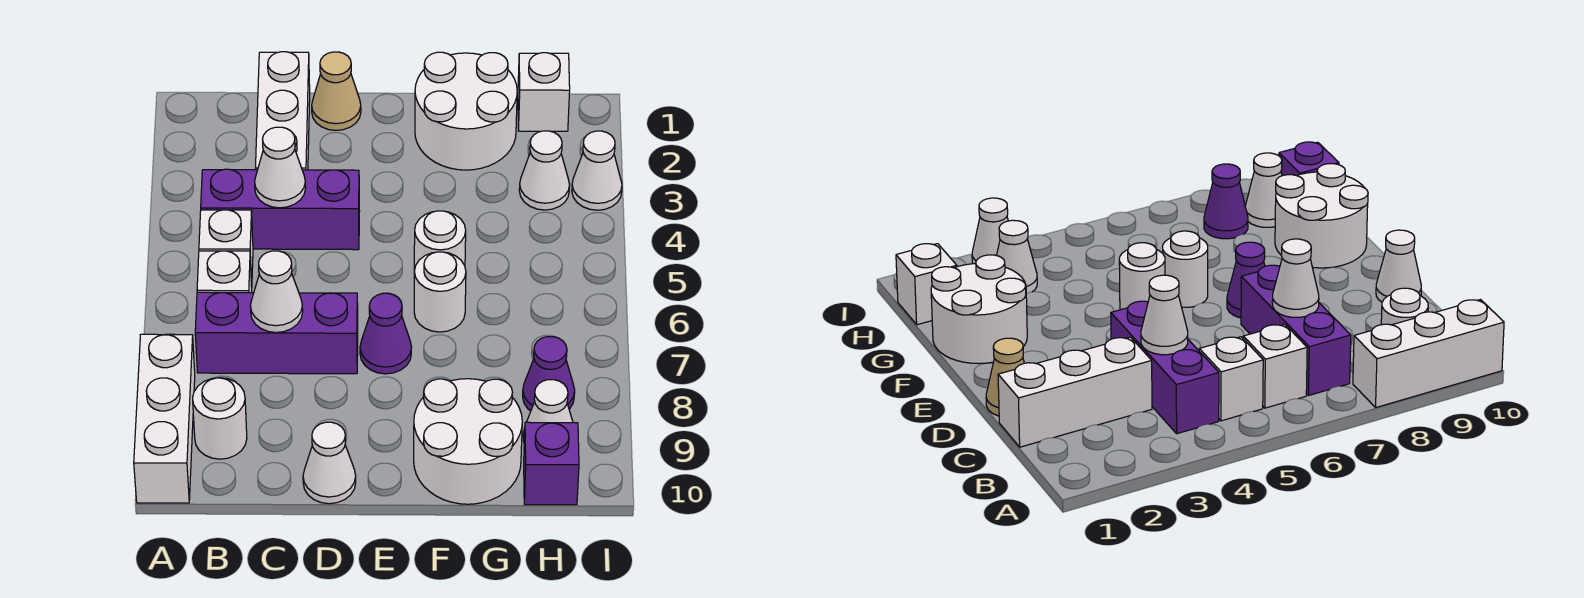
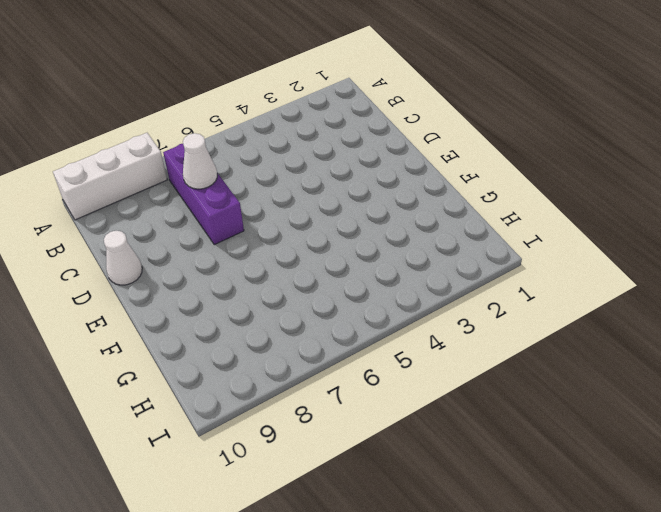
none -> purple 1x3 brick [201,169,360,250]
none -> white 1x1 brick [199,210,253,286]
none -> white 1x1 brick [197,251,252,293]

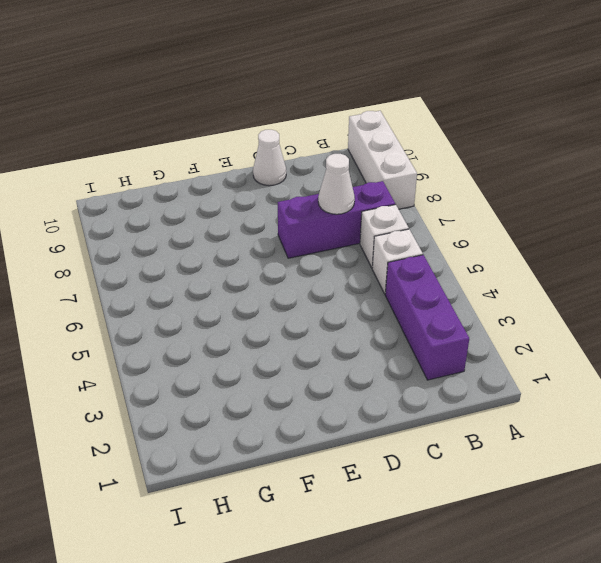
purple 1x3 brick [385,255,469,380] -> purple 1x3 brick turned to [201,169,360,250]
none -> white 1x1 round brick [193,378,247,459]
none -> white 1x3 brick [256,52,310,170]
none -> tan 1x1 cone [312,52,361,130]

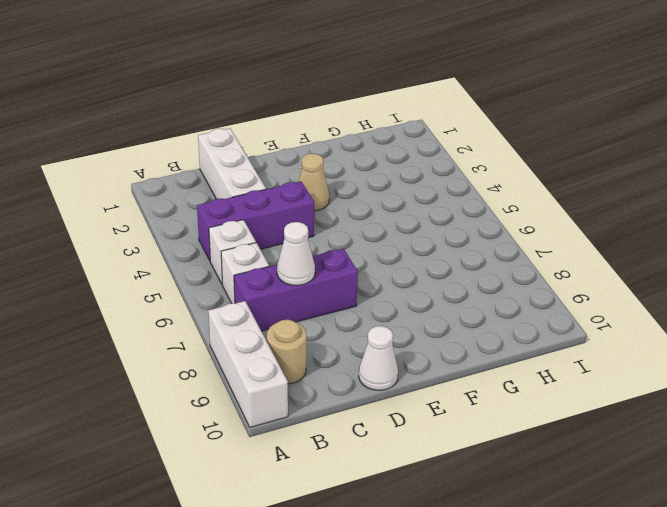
tan 1x1 round brick [267,320,307,384] -> white 1x1 round brick [193,378,247,459]
tan 1x1 cone [298,154,329,211] -> tan 1x1 cone moved to [312,52,361,130]
none -> purple 1x1 cone [360,293,411,374]
none -> white 2x2 round brick [415,52,517,170]
none -> white 1x1 round brick [414,211,466,271]

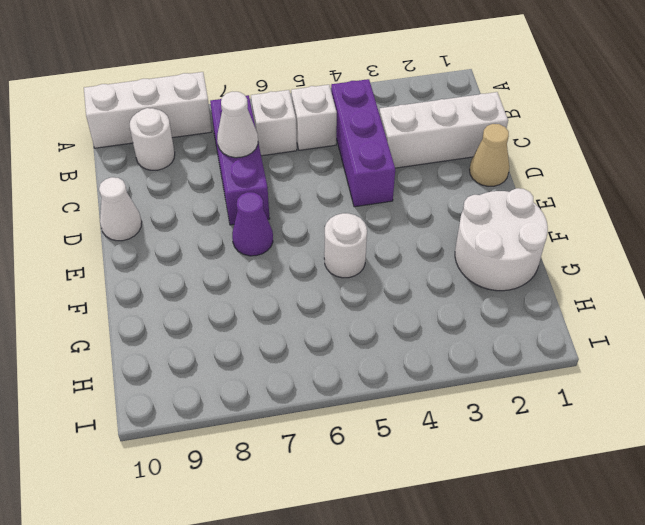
none -> white 1x1 round brick [414,252,466,332]
none -> white 2x2 round brick [414,379,522,504]
none -> white 1x1 brick [518,53,570,131]

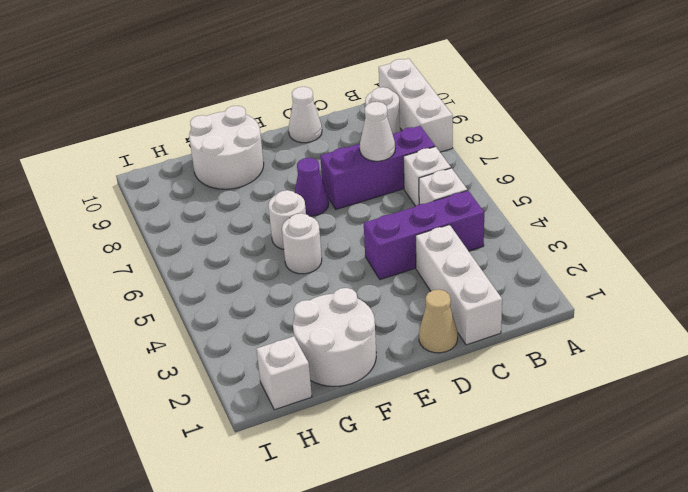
none -> white 1x1 cone [519,131,570,210]
none -> purple 1x1 cone [523,337,575,411]
none -> white 1x1 cone [523,380,573,441]

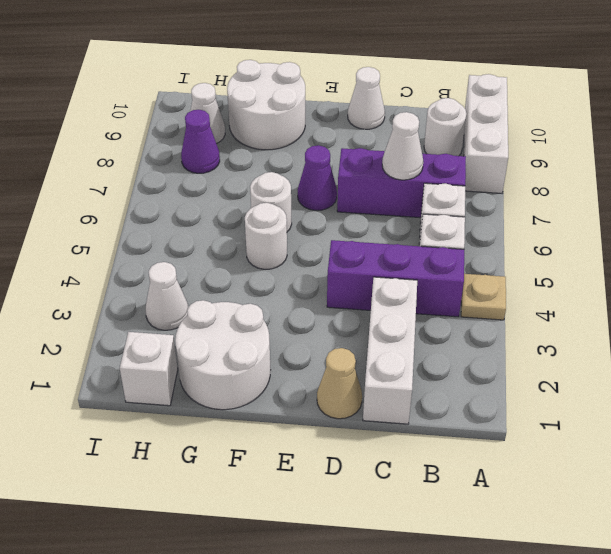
tan 1x1 plate [461,274,506,320] -> none
none -> purple 1x1 brick [524,422,579,505]
none -> white 1x1 cone [572,131,622,210]
none -> white 1x1 cone [255,127,306,208]

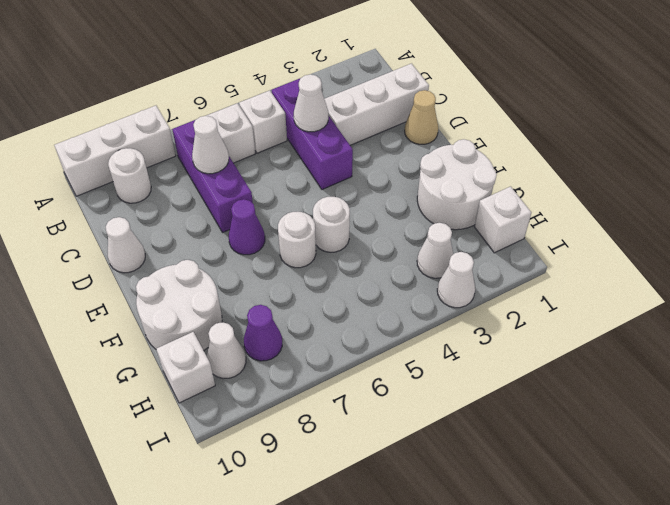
white 1x1 brick [156,332,215,403] -> purple 1x1 brick [524,422,579,505]

